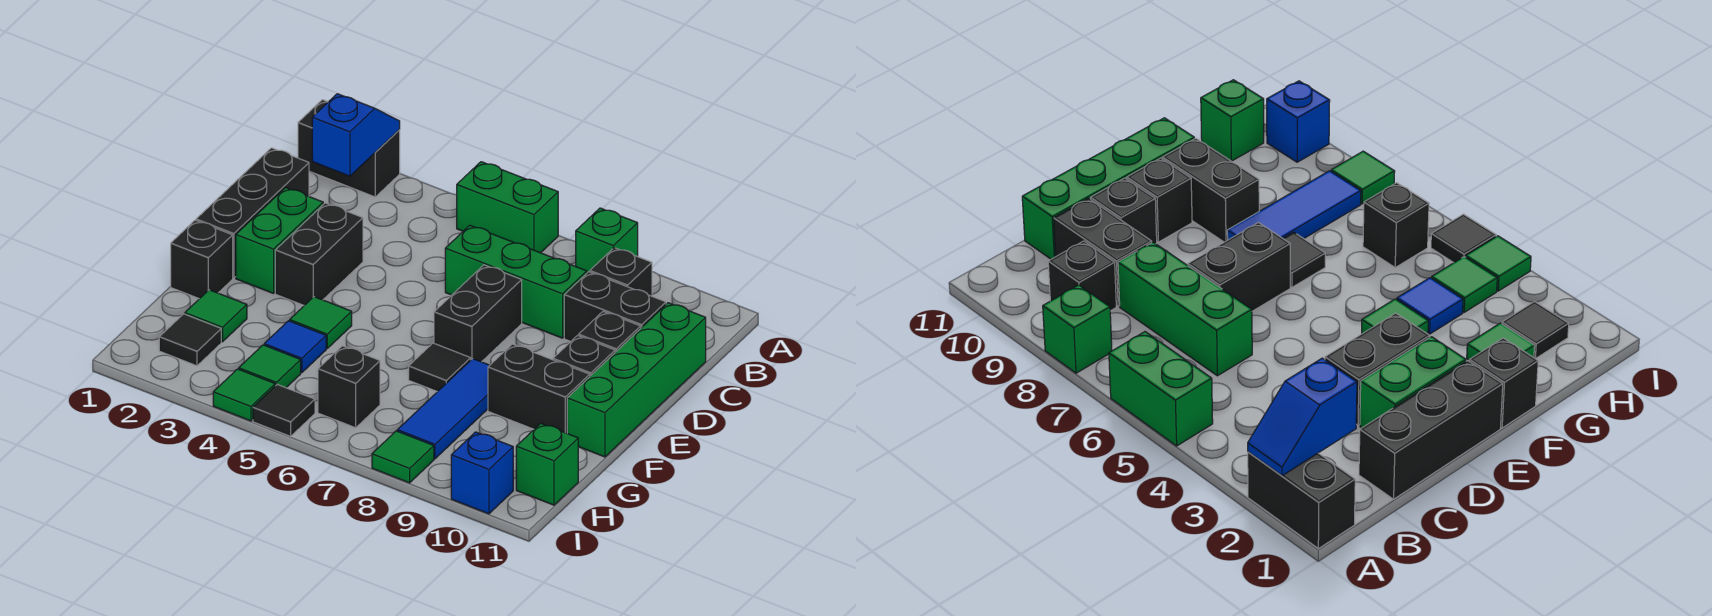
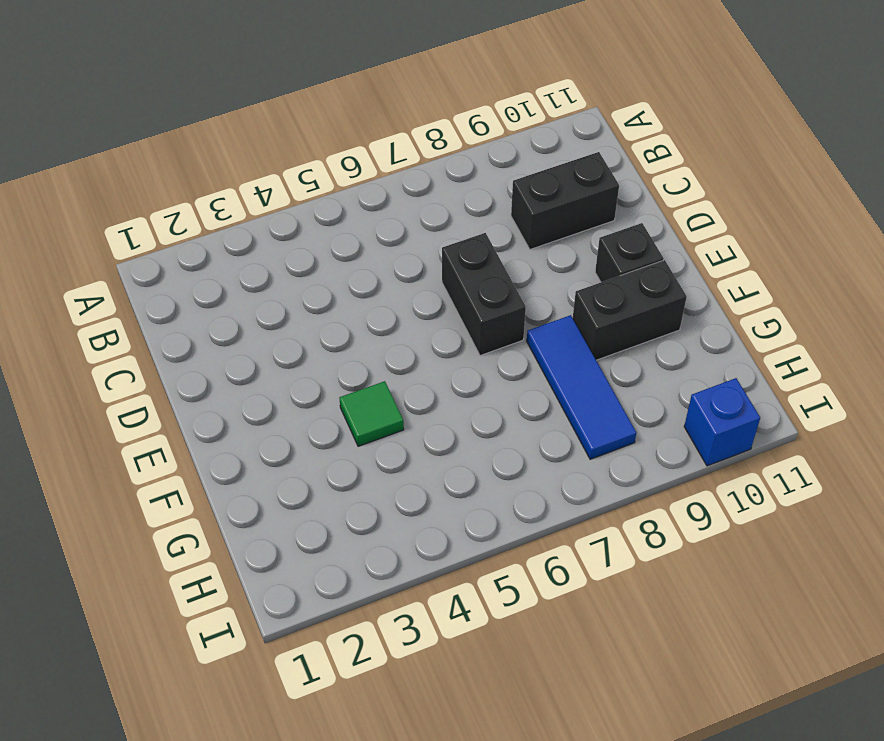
none -> black 1x2 brick [298,100,400,197]
none -> green 1x2 brick [457,162,558,253]
none -> green 1x1 brick [576,208,638,273]

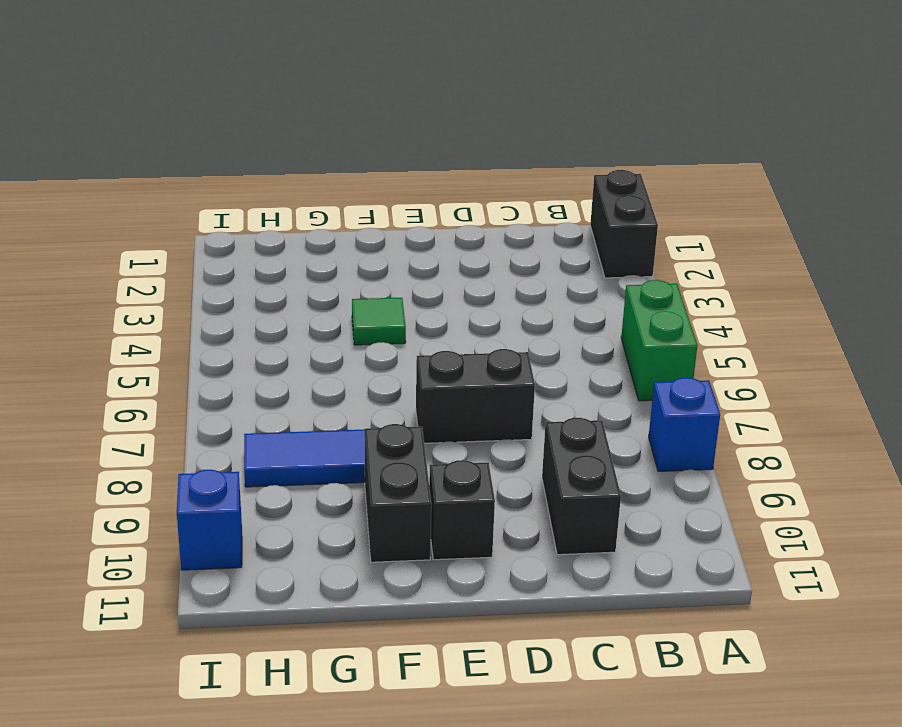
blue 1x1 brick [649,378,720,471] -> green 1x1 brick [576,208,638,273]
none -> black 1x1 brick [590,248,652,296]
none -> black 1x3 brick [196,148,309,278]
none -> green 1x3 brick [445,225,587,338]

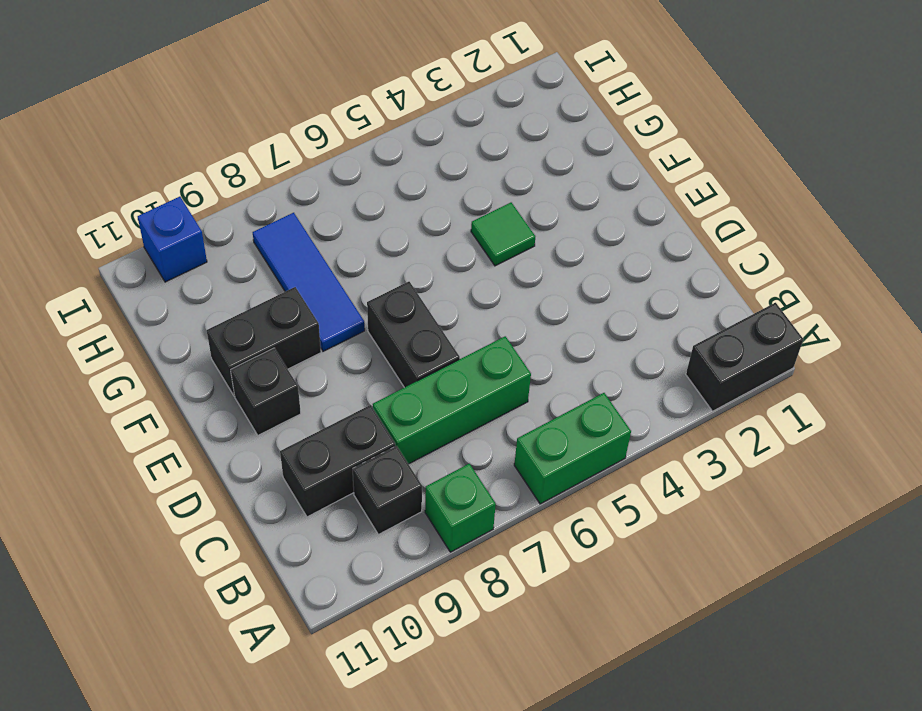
none -> black 1x3 brick [196,148,309,278]
none -> green 1x4 brick [567,303,706,457]
none -> green 1x2 brick [236,188,323,294]

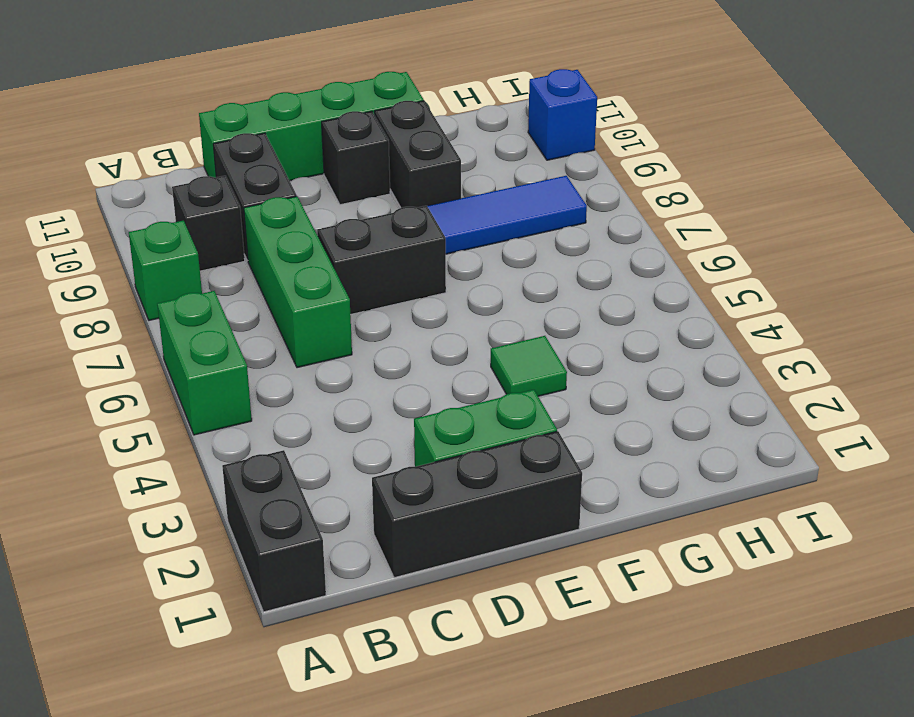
none -> black 1x2 brick [275,203,363,305]
none -> black 1x1 brick [579,312,641,352]
none -> black 1x1 brick [171,220,233,299]

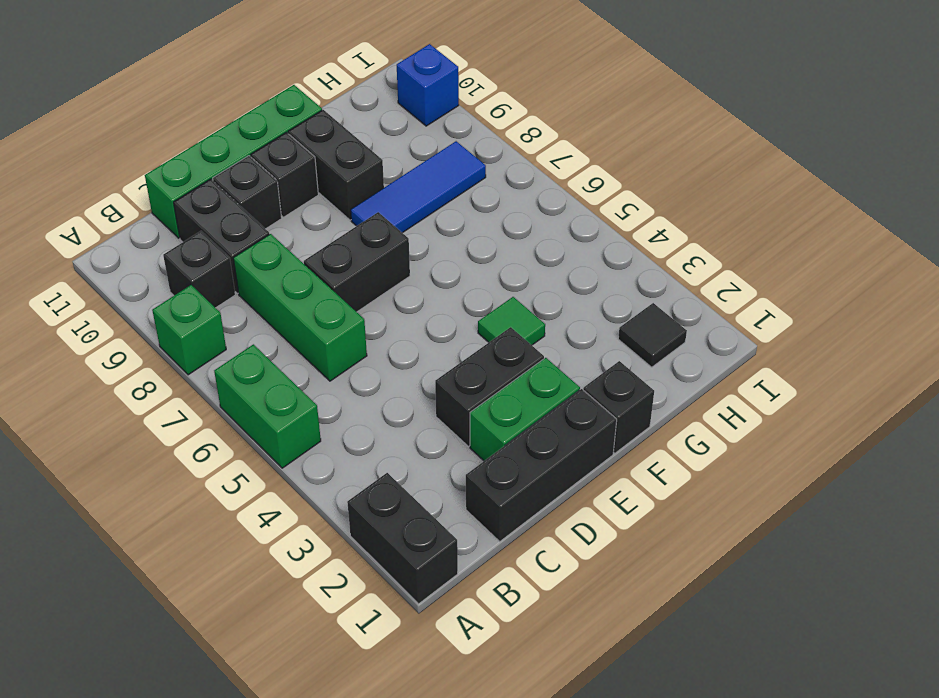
none -> black 1x1 tile [409,343,471,392]
none -> green 1x1 tile [185,290,247,342]
none -> blue 1x1 tile [264,321,326,373]

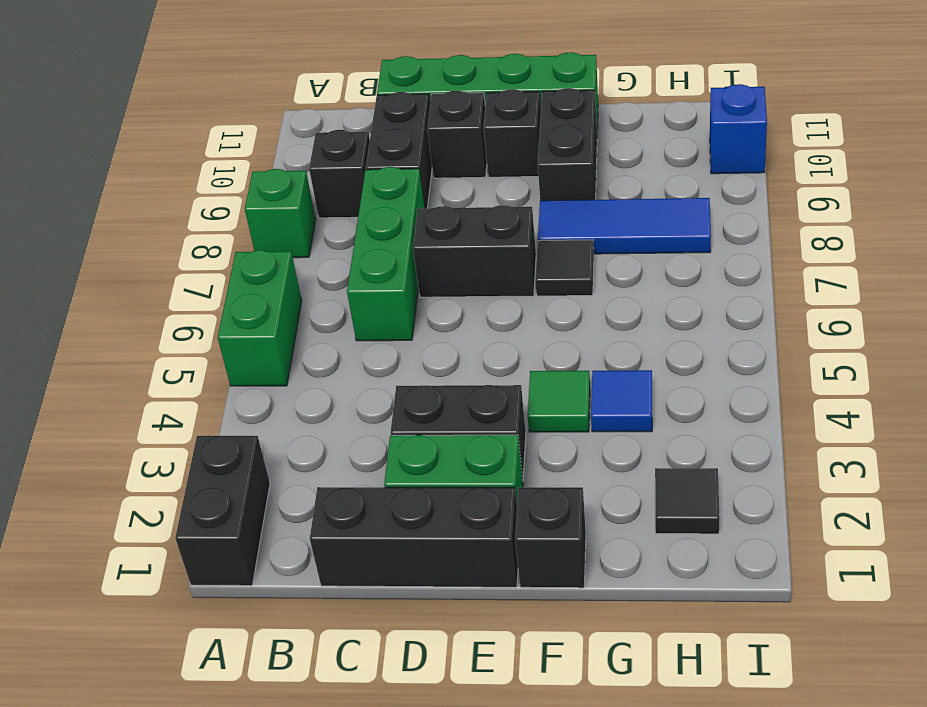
none -> green 1x1 tile [185,290,247,342]
none -> green 1x1 tile [239,345,301,388]
none -> black 1x1 brick [318,346,380,428]

